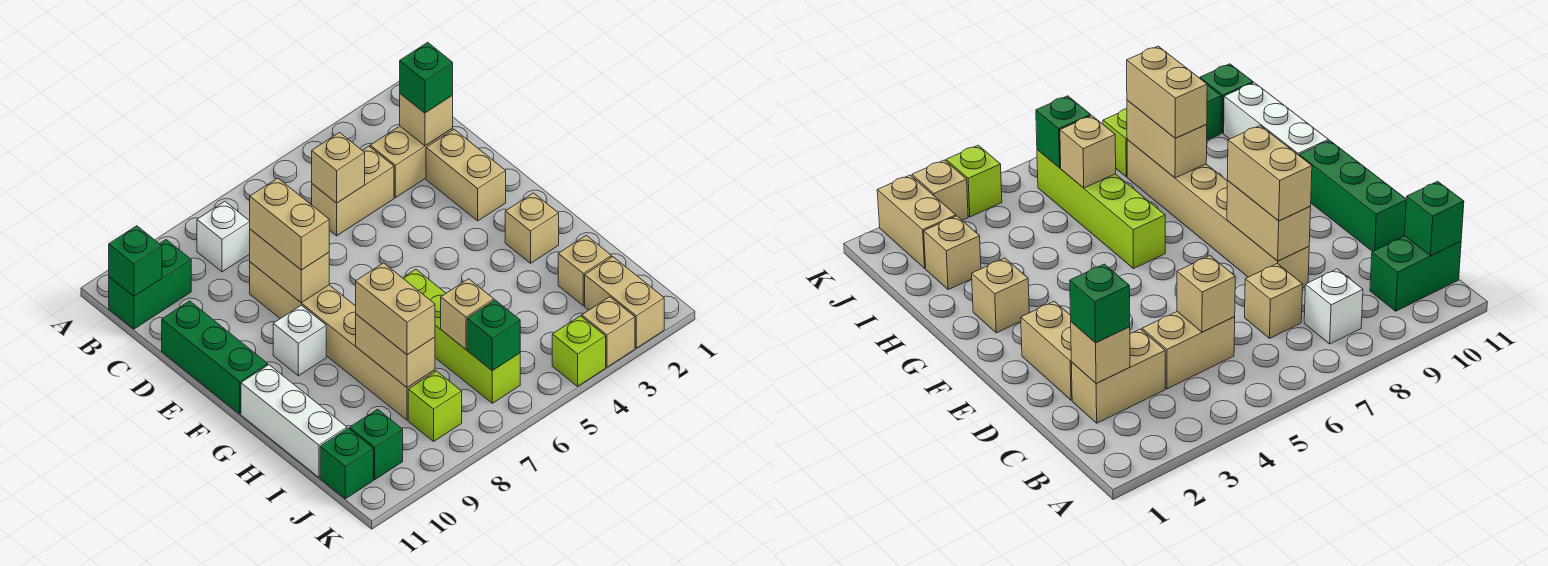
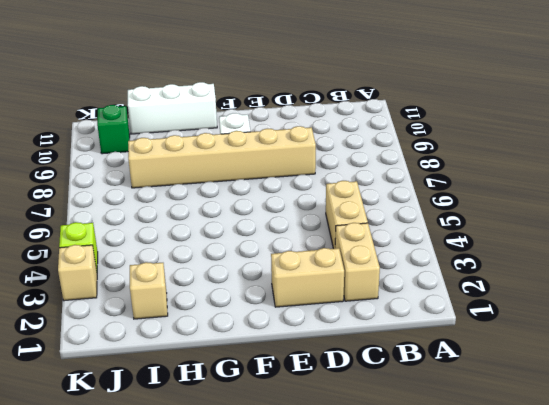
none -> white 1x1 brick [197,201,250,272]
none -> green 1x2 brick [109,240,191,329]
none -> tan 1x1 brick [1245,263,1303,338]

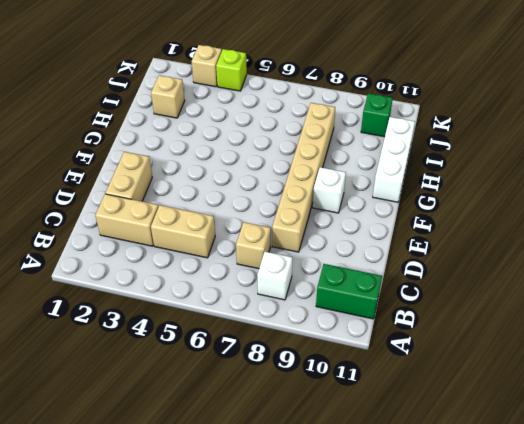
none -> green 1x3 brick [162,301,268,414]
none -> tan 1x1 brick [505,193,559,263]
none -> lime 1x4 brick [403,269,520,403]

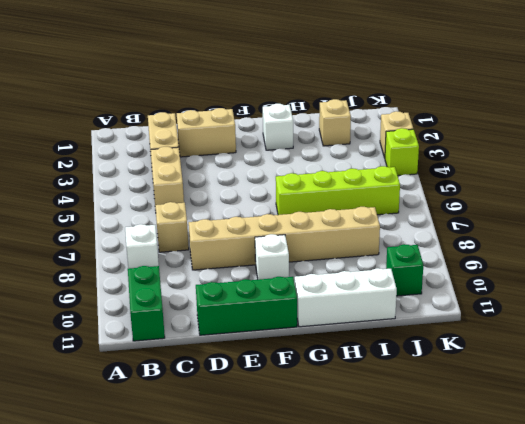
white 1x1 brick [263,104,293,150] -> tan 1x1 brick [505,193,559,263]
none -> tan 1x2 brick [585,257,664,348]
none -> lime 1x1 brick [408,371,462,441]
none -> green 1x1 brick [320,428,373,499]

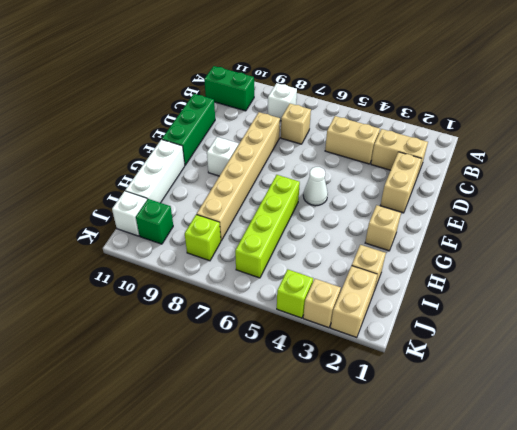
white 1x1 cone [303,167,328,206] -> none
white 1x1 brick [112,191,147,236] -> green 1x1 brick [320,428,373,499]
none -> green 1x1 brick [109,226,162,296]
none -> tan 1x1 brick [400,94,453,146]
none -> tan 1x1 brick [312,133,365,203]

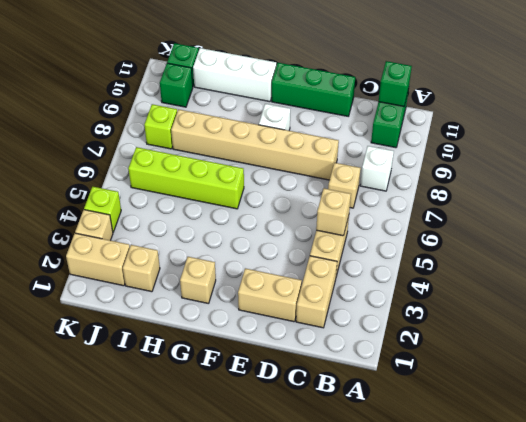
none -> tan 1x1 brick [400,94,453,146]
none -> tan 1x2 brick [250,229,329,303]
none -> tan 1x2 brick [356,314,435,388]

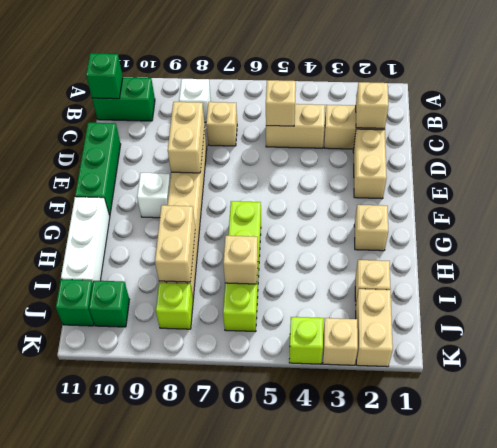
none -> green 1x1 brick [467,300,520,371]
none -> green 1x1 brick [400,42,453,113]
none -> tan 1x2 brick [250,178,329,270]

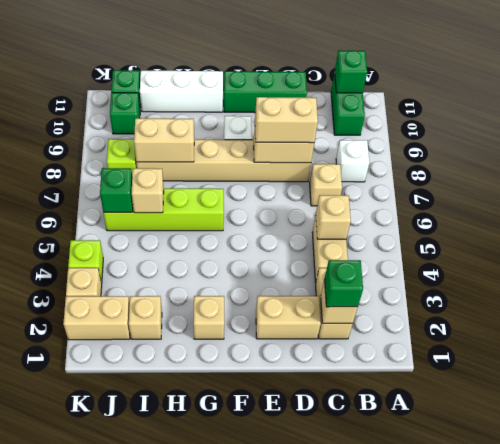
none -> tan 1x2 brick [356,263,435,355]

